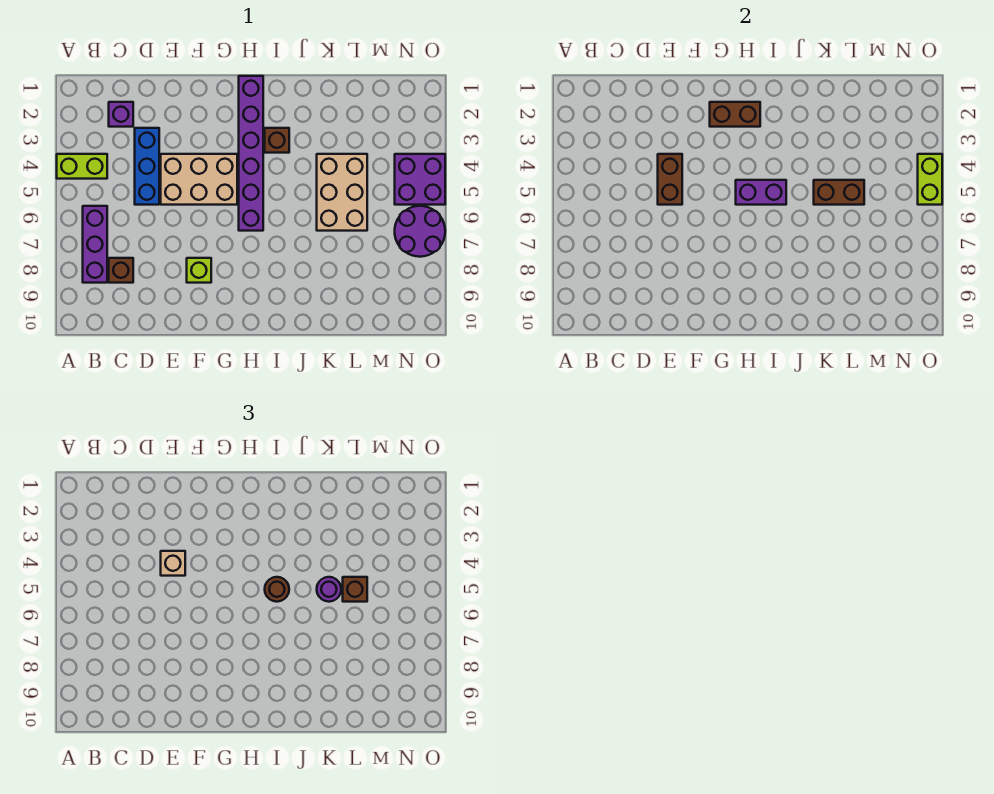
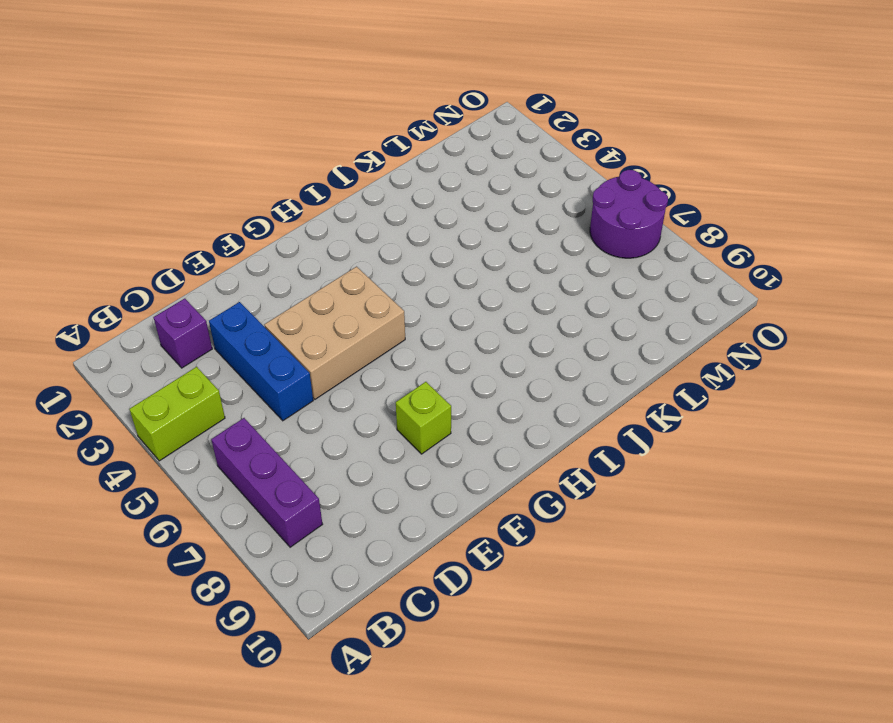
none -> brown 1x1 brick [109,258,133,283]
none -> purple 1x6 brick [239,76,263,231]
none -> brown 1x1 brick [265,128,289,153]

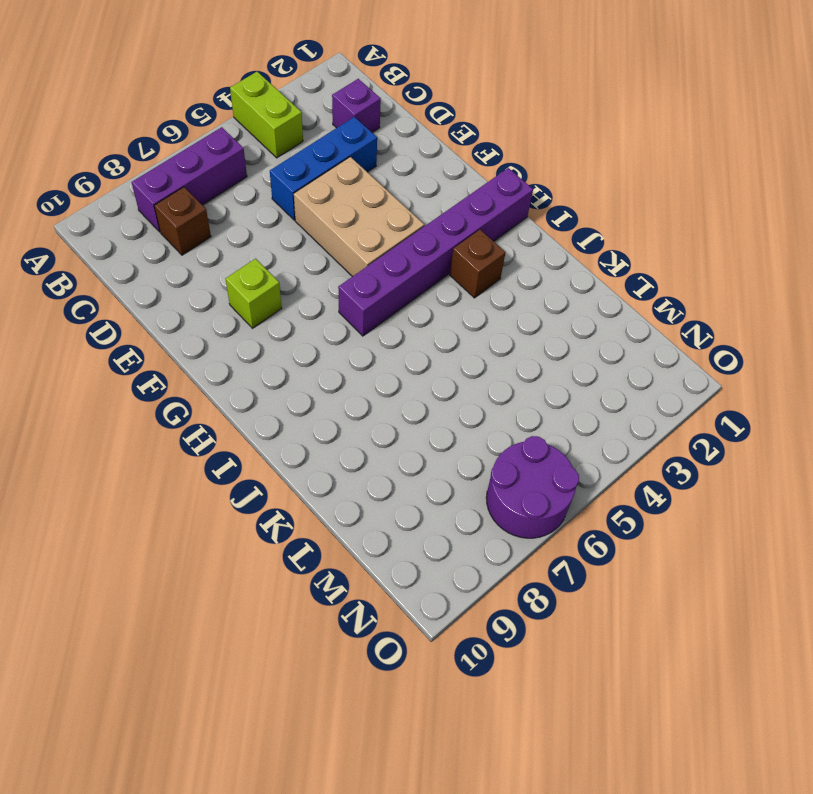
none -> tan 2x3 brick [317,154,367,231]
none -> purple 2x2 brick [395,154,445,205]
none -> brown 1x2 brick [658,154,682,205]

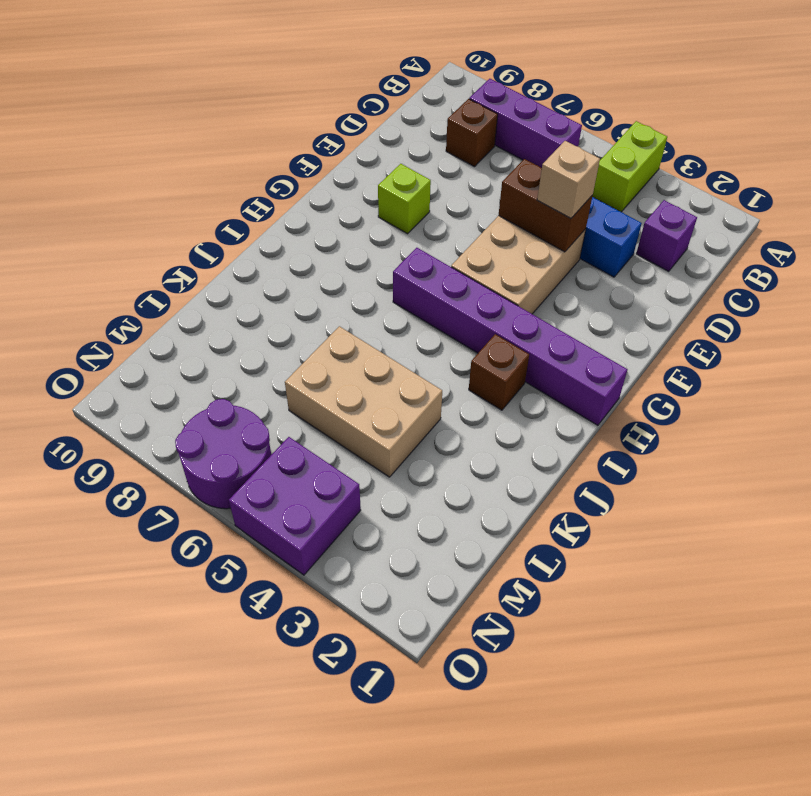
none -> brown 1x2 brick [710,102,760,127]
none -> purple 1x2 brick [736,180,786,205]
none -> brown 1x2 brick [814,180,864,205]

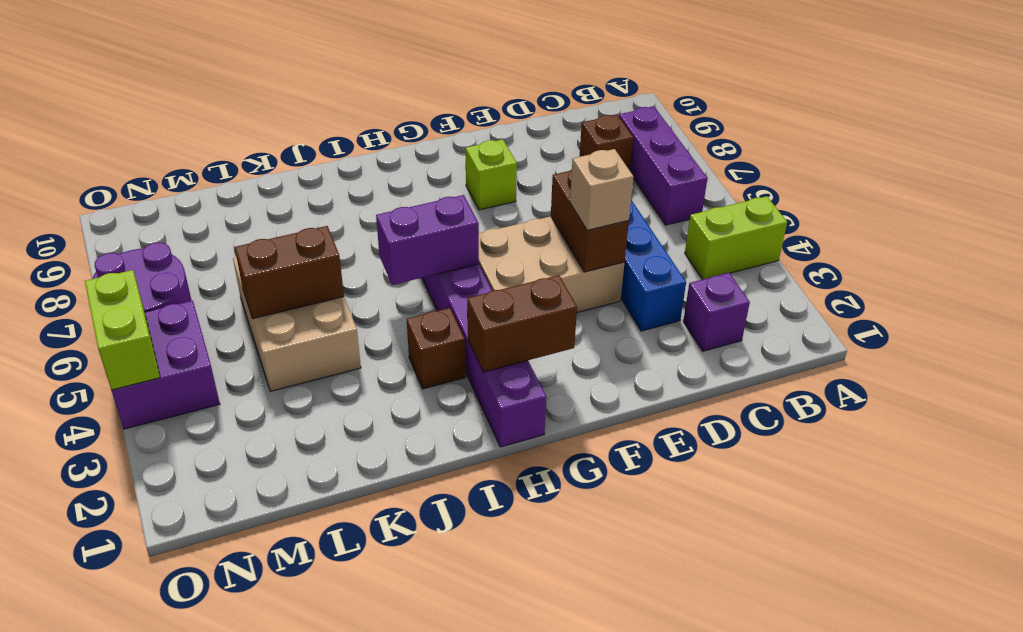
none -> brown 1x1 round brick [265,577,289,602]
none -> purple 1x1 round brick [317,577,341,602]
none -> brown 1x1 brick [343,577,367,602]

